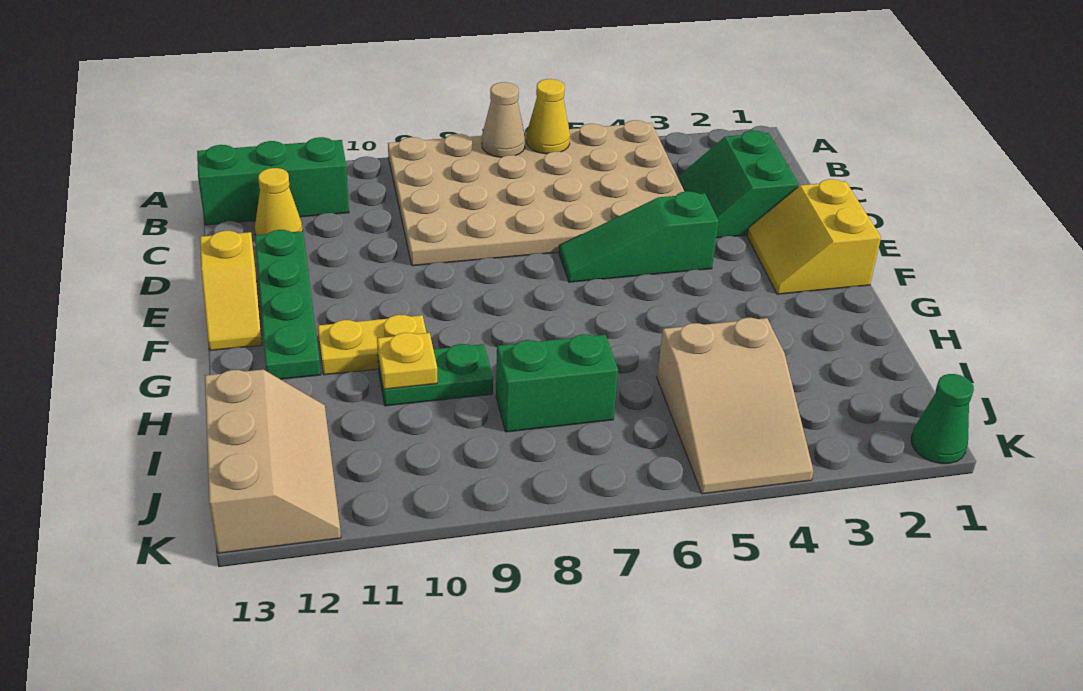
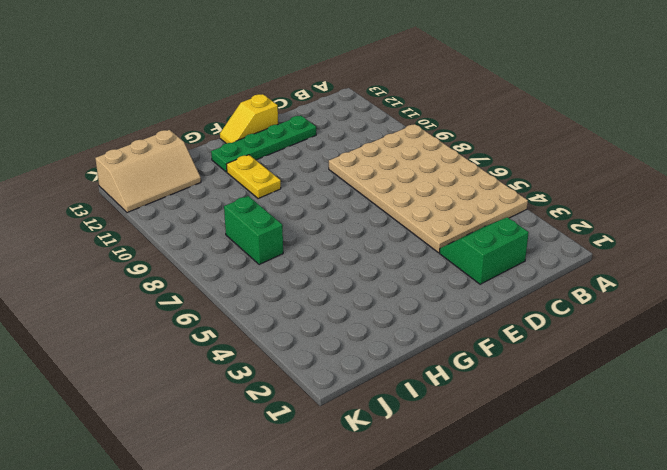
none -> green 1x3 brick [197,137,349,225]
none -> yellow 1x1 cone [255,168,303,235]
none -> yellow 2x2 slope [747,179,881,294]

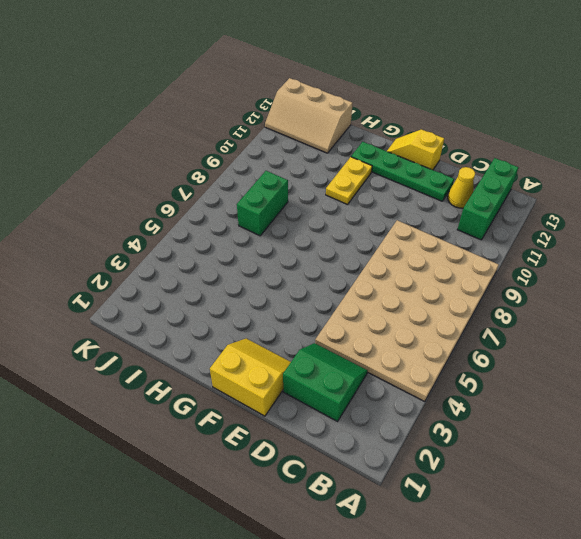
none -> green 1x3 slope [559,191,719,282]
none -> green 1x2 plate [378,344,493,406]
none -> tan 2x3 slope [657,318,813,494]

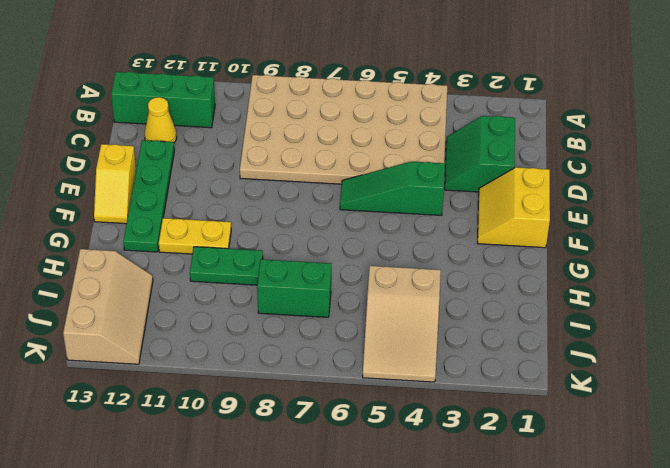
none -> green 1x1 cone [911,374,974,464]
none -> yellow 1x1 cone [527,79,570,154]
none -> tan 1x1 cone [482,82,525,157]

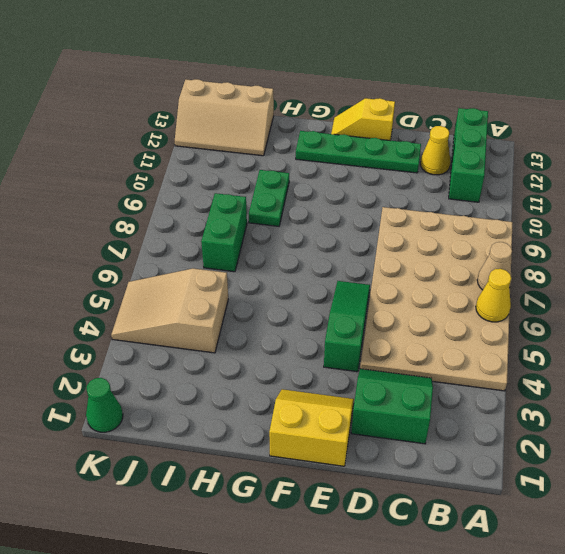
none -> yellow 1x2 plate [318,315,426,375]
none -> yellow 1x1 plate [377,333,437,389]

